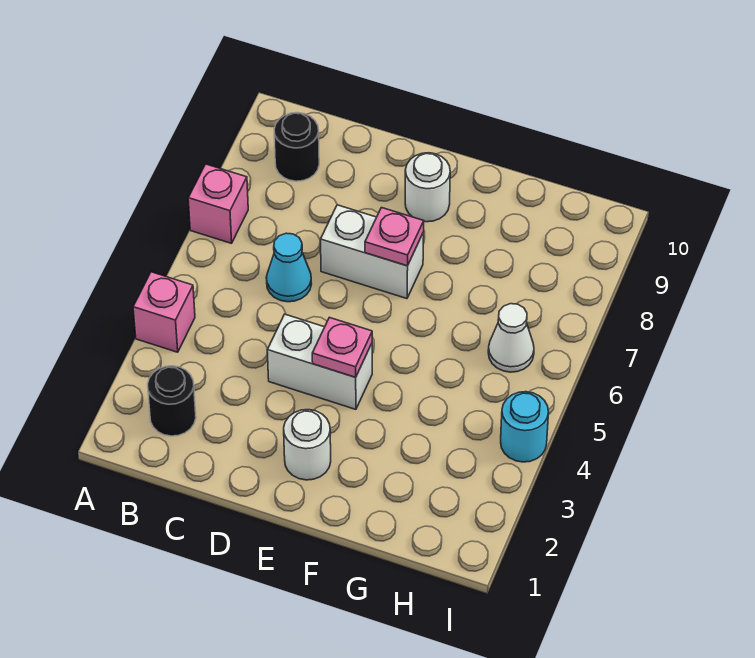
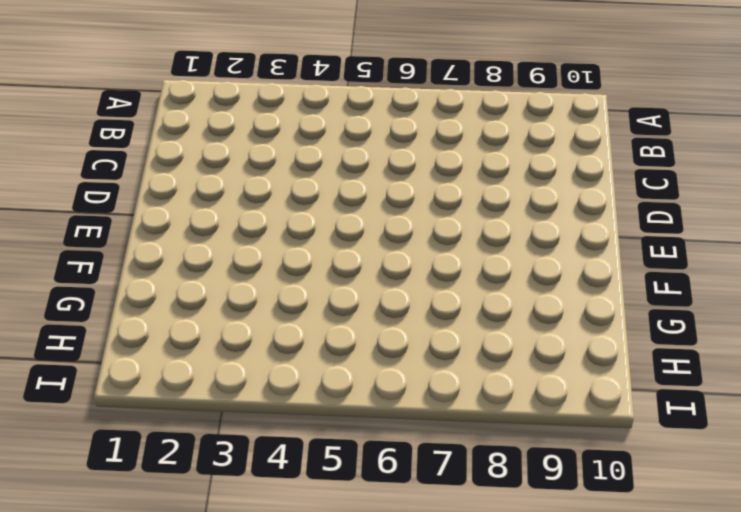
none -> pink 1x1 brick [133,272,195,352]
none -> pink 1x1 brick [188,164,248,243]
none -> black 1x1 round brick [148,366,196,436]

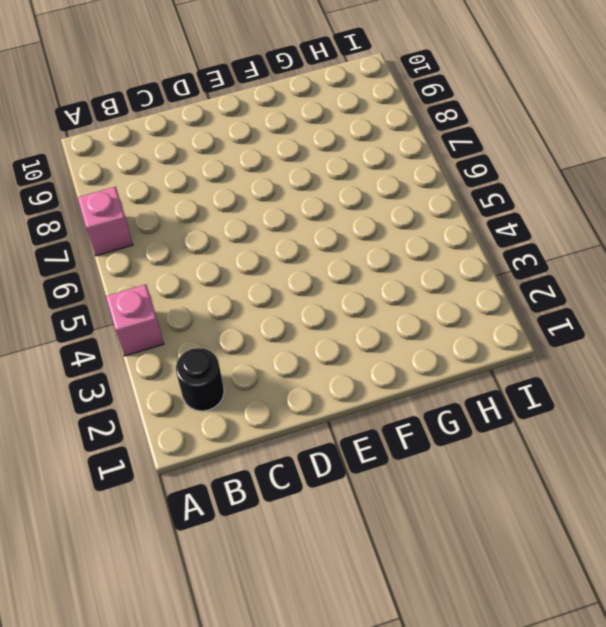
none -> black 1x1 round brick [274,113,319,181]
none -> cyan 1x1 cone [266,233,312,302]
none -> white 1x2 brick [267,314,372,409]

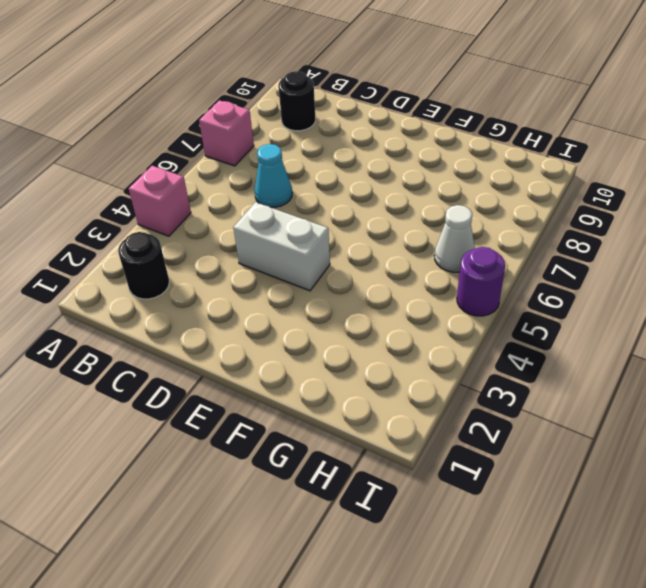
purple 1x1 round brick [457,247,505,316] -> none
none -> white 1x2 brick [321,205,424,299]
none -> white 1x1 round brick [284,410,331,480]
none -> white 1x1 round brick [405,153,450,222]

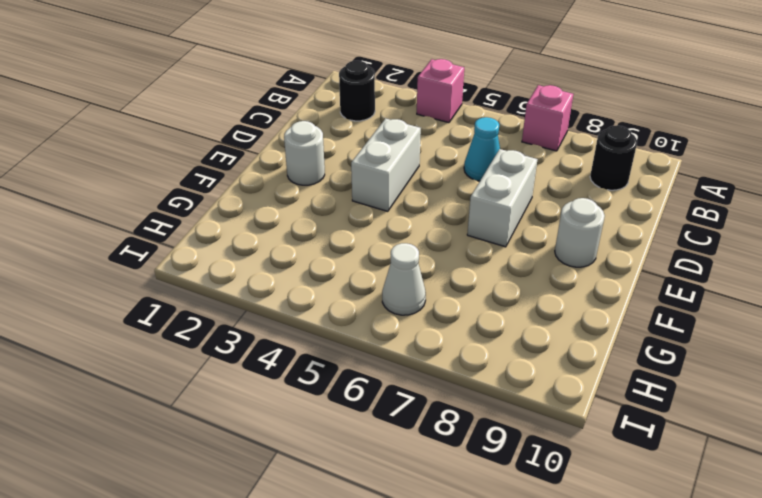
none -> cyan 1x1 round brick [501,392,549,462]
none -> pink 1x1 plate [312,317,372,377]
none -> pink 1x1 plate [365,208,424,266]

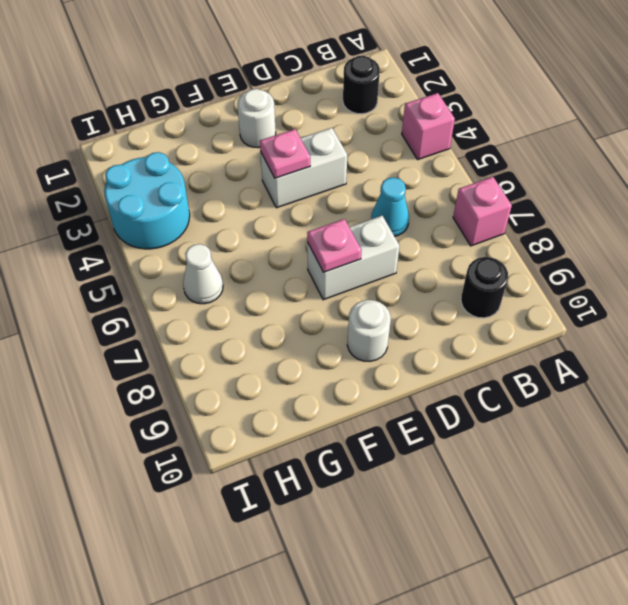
cyan 2x2 round brick [104,152,190,249] -> cyan 1x1 round brick [501,392,549,462]

